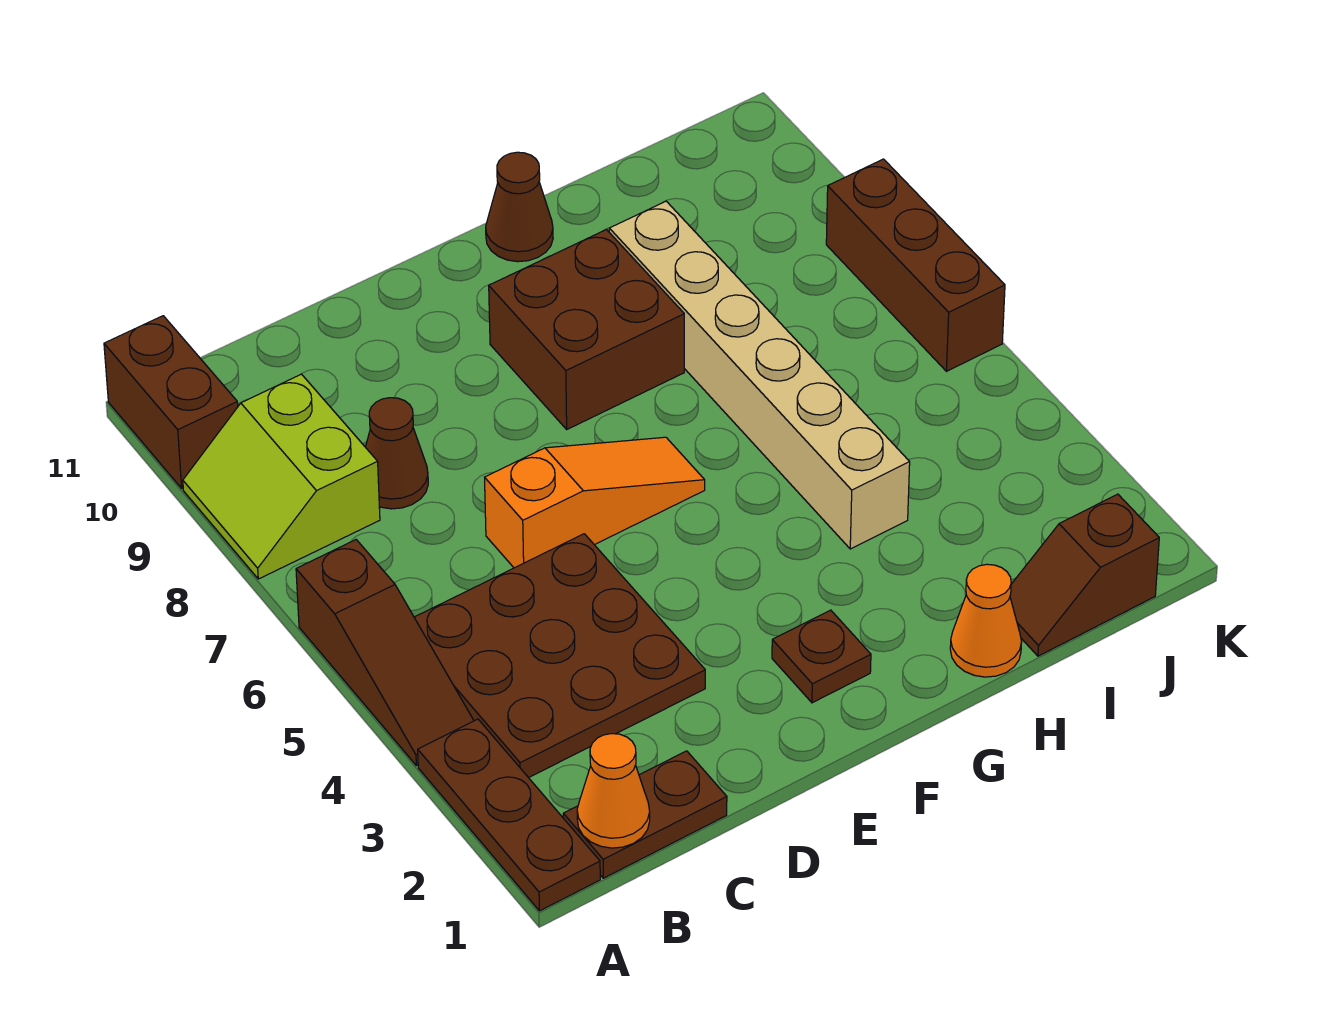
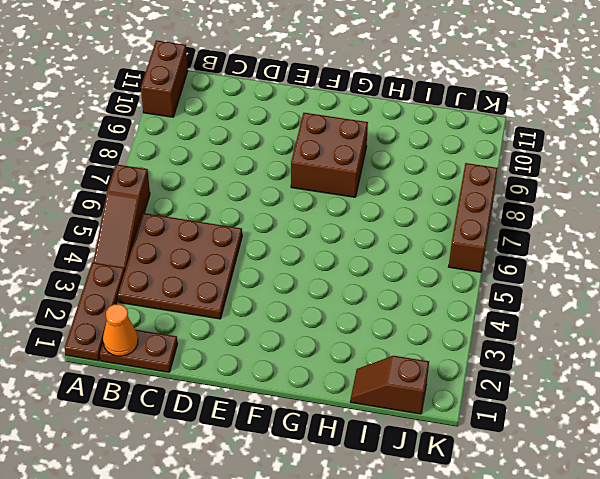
none -> lime 2x2 slope [183,374,380,579]
none -> brown 1x1 cone [366,398,428,509]
none -> orange 1x3 slope [485,437,705,568]

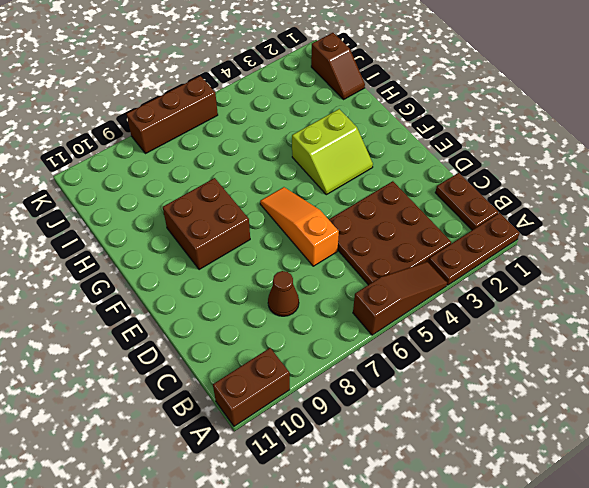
lime 2x2 slope [292,109,373,195] -> lime 2x2 slope moved to [183,374,380,579]
none -> brown 1x1 plate [772,610,871,703]
none -> brown 1x1 cone [486,152,553,262]
none -> orange 1x1 cone [950,564,1022,677]

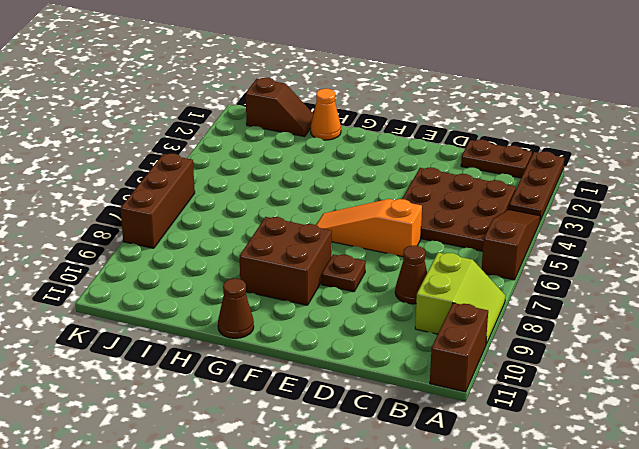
brown 1x1 plate [322,254,366,292] -> brown 1x1 plate moved to [772,610,871,703]
none -> tan 1x6 brick [609,201,910,549]
none -> orange 1x1 cone [577,734,650,848]

